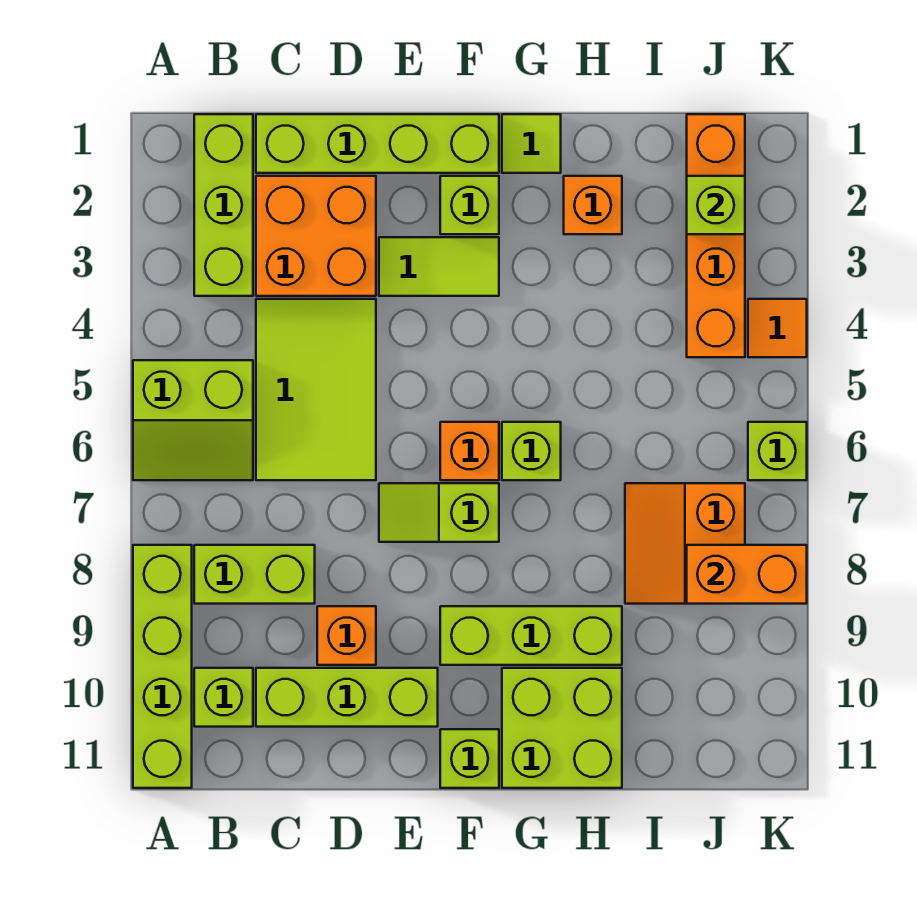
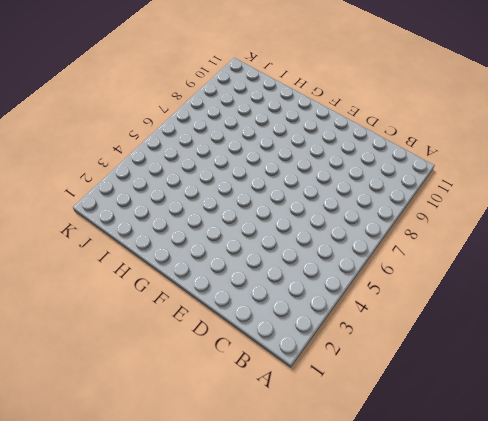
none -> lime 2x2 slope [133,360,253,480]
none -> lime 1x4 brick [133,545,192,788]
none -> lime 1x3 brick [194,114,253,296]

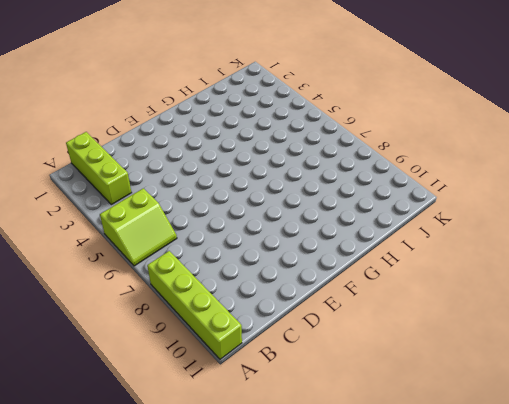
none -> lime 1x2 brick [194,545,315,604]
none -> lime 1x1 brick [194,668,253,727]
none -> lime 1x4 brick [256,114,499,173]

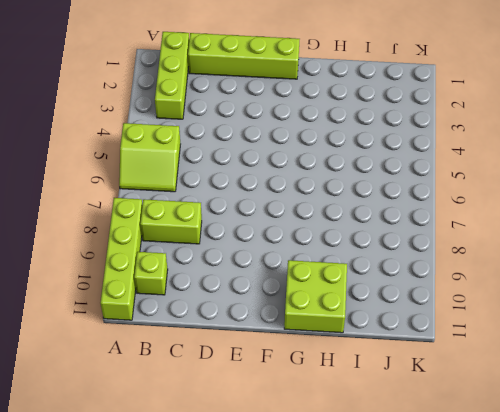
none -> orange 2x2 brick [256,176,376,296]
none -> lime 2x3 tile [256,299,376,480]
none -> lime 1x3 brick [256,668,438,727]

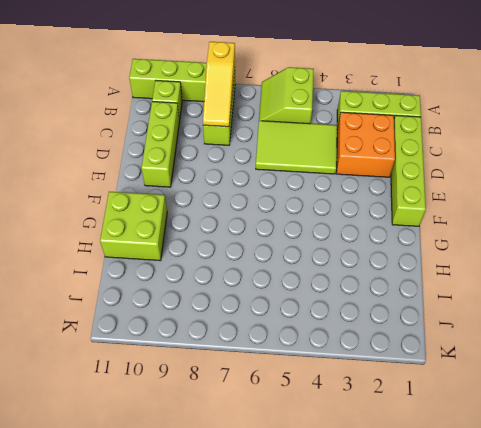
yellow 1x3 slope [203,42,235,127] -> none
none -> orange 1x1 brick [317,606,376,665]
none -> lime 1x2 tile [379,237,499,296]
none -> lime 1x2 slope [379,483,499,542]

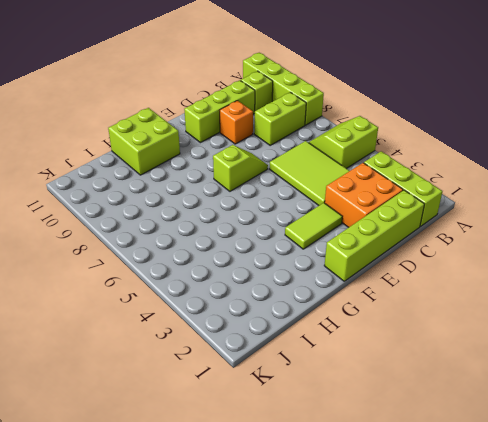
none -> lime 1x1 brick [440,176,499,234]
none -> orange 1x1 brick [440,422,499,480]
none -> lime 1x3 brick [440,606,622,665]

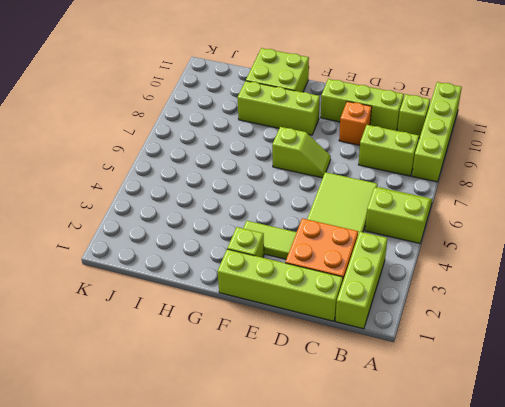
none -> orange 1x1 brick [440,422,499,480]
none -> lime 1x1 brick [440,729,499,788]
none -> lime 1x1 tile [502,114,561,173]

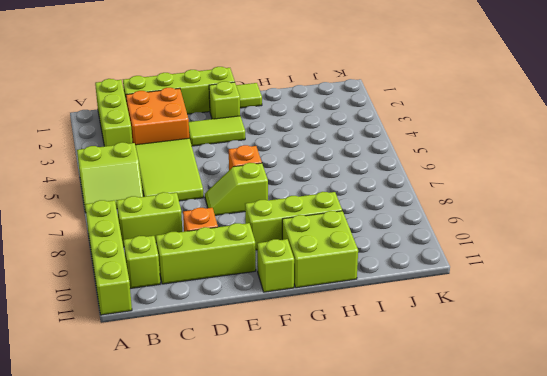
none -> lime 1x1 brick [502,422,561,480]
none -> orange 1x1 brick [564,176,622,234]
none -> orange 2x2 slope [625,483,745,604]

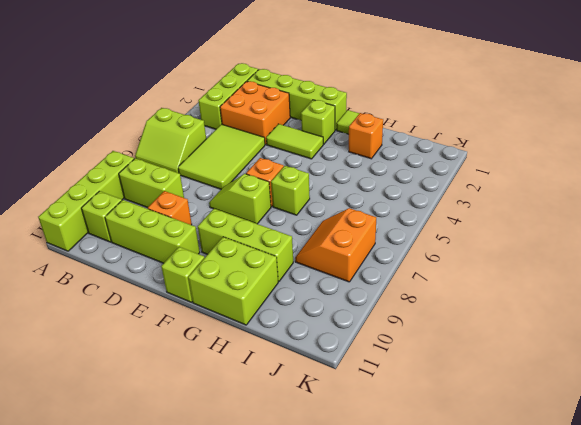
none -> orange 1x4 brick [687,114,745,357]
none -> orange 1x1 tile [748,299,807,357]
none -> lime 1x1 brick [748,422,807,480]

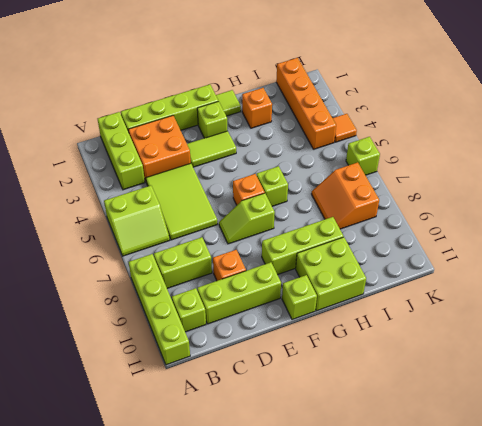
none -> lime 1x1 brick [687,176,745,234]
none -> orange 1x2 brick [687,545,807,604]

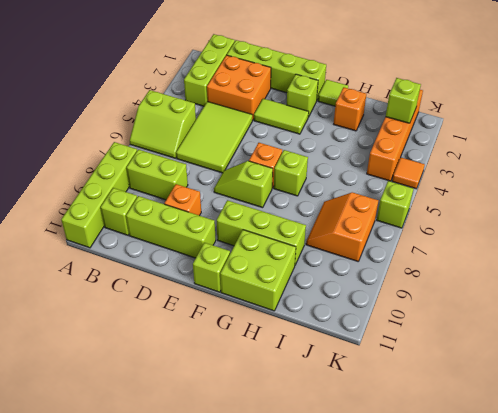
none -> orange 1x2 brick [687,545,807,604]

